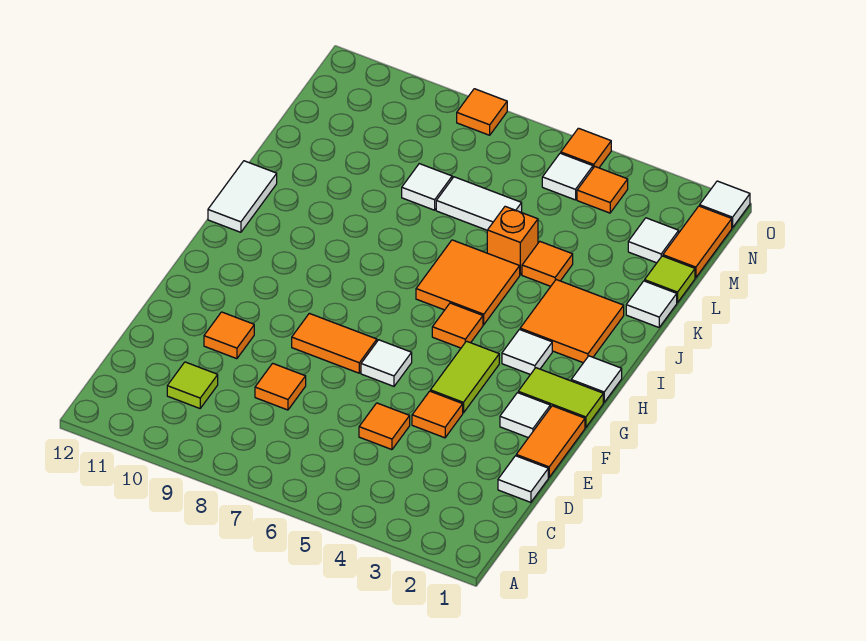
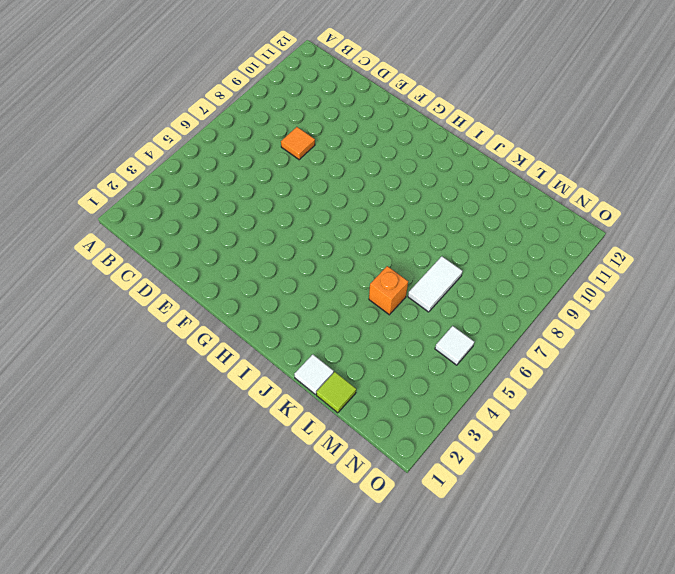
none -> lime 1x1 tile [167,362,218,408]
none -> white 1x1 tile [498,456,548,502]
none -> orange 1x1 tile [359,403,410,450]
none -> orange 1x2 tile [516,406,585,477]

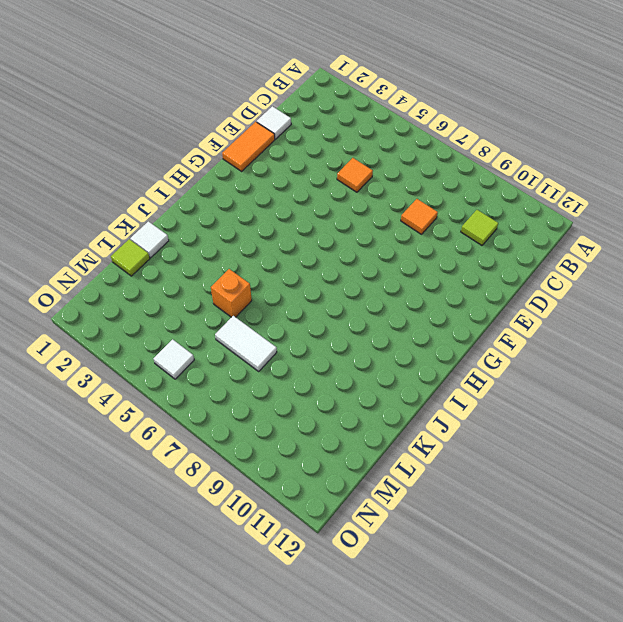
none -> orange 1x1 tile [412,391,463,438]
none -> orange 1x1 tile [204,312,254,359]
none -> white 1x1 tile [500,393,550,438]
none -> lime 1x2 tile [430,341,499,413]

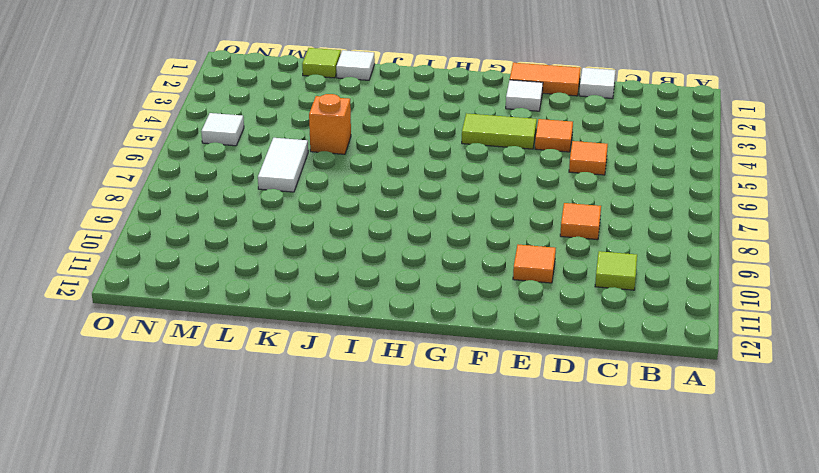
none -> white 1x1 tile [361,340,412,386]
none -> orange 1x2 tile [292,313,377,373]
none -> lime 1x2 tile [518,368,603,427]
none -> white 1x1 tile [571,356,622,402]

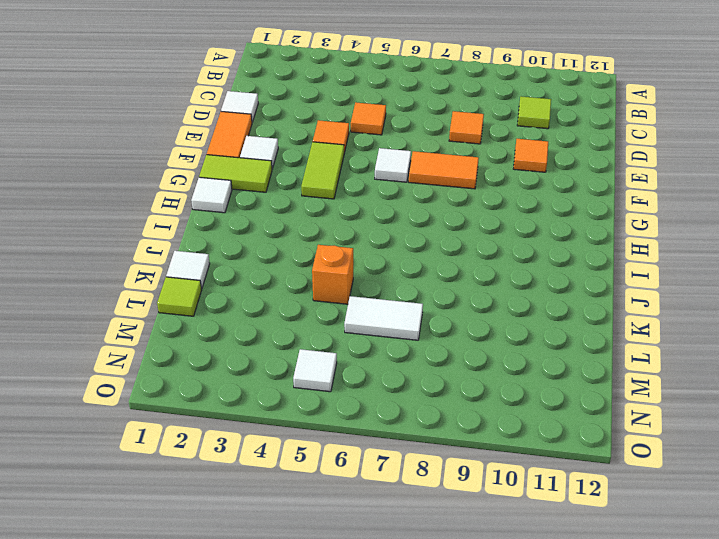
none -> white 1x1 tile [502,330,552,374]
none -> orange 1x1 tile [432,303,483,348]
none -> orange 2x2 tile [520,280,624,363]
none -> orange 2x2 tile [416,240,520,325]

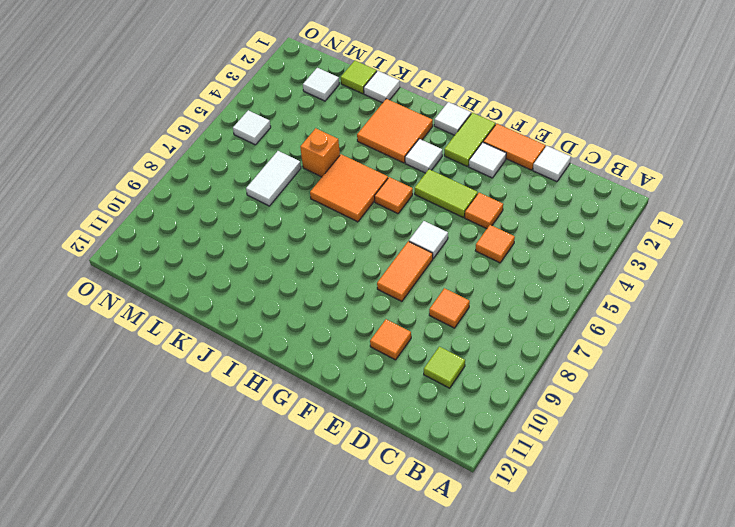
none -> white 1x2 tile [208,161,277,232]
none -> orange 1x1 tile [522,242,573,286]
none -> white 1x1 tile [402,164,452,210]
none -> orange 1x2 tile [663,206,732,278]

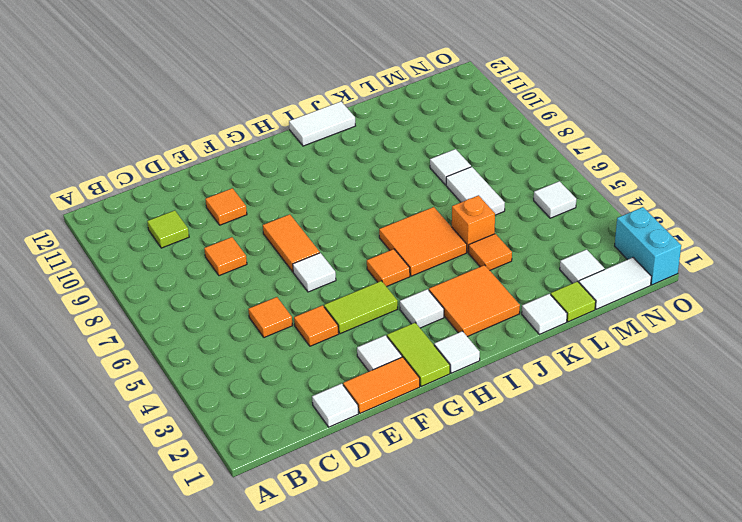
white 1x2 tile [579,258,651,309] -> orange 1x2 tile [663,206,732,278]
cyan 1x2 brick [615,207,681,285] -> white 1x1 tile [700,181,750,228]
none -> orange 1x1 tile [577,167,628,213]
none -> orange 1x1 tile [561,128,611,168]
none -> orange 1x1 tile [457,89,507,135]

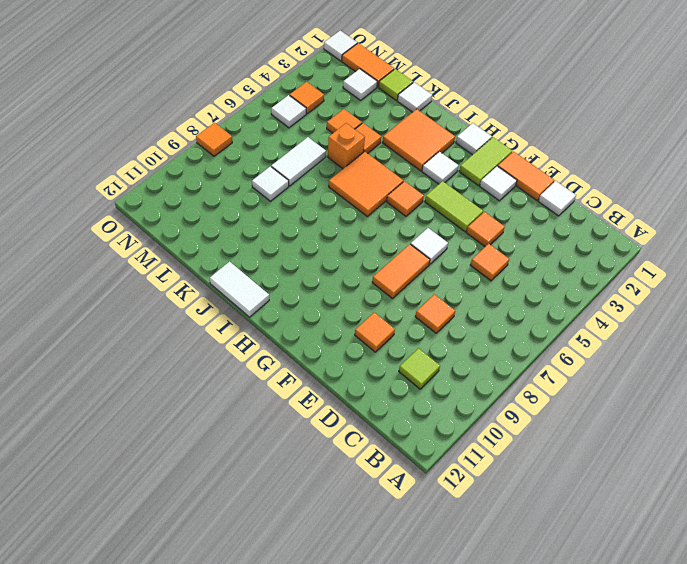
orange 1x1 tile [327,109,362,133] -> orange 1x1 tile moved to [561,128,611,168]

